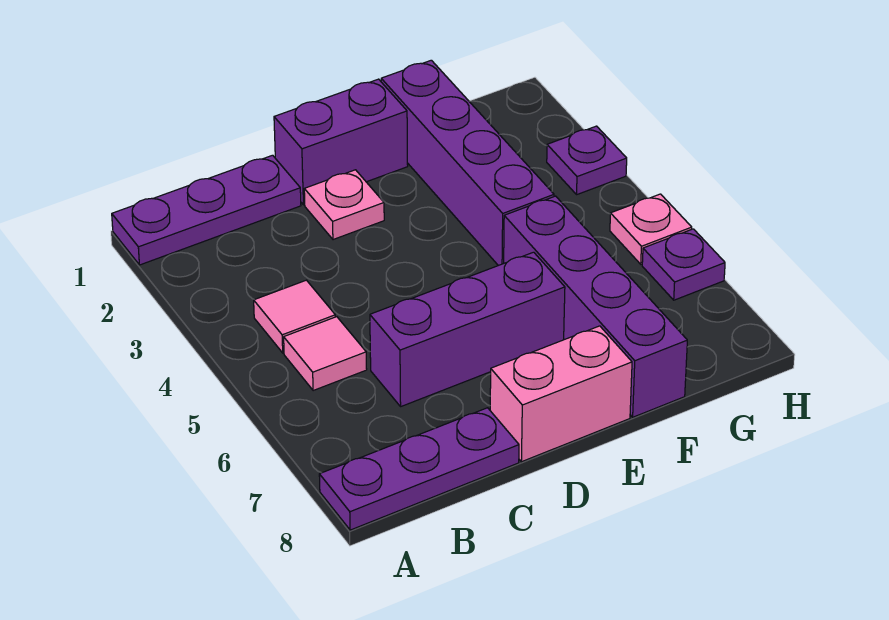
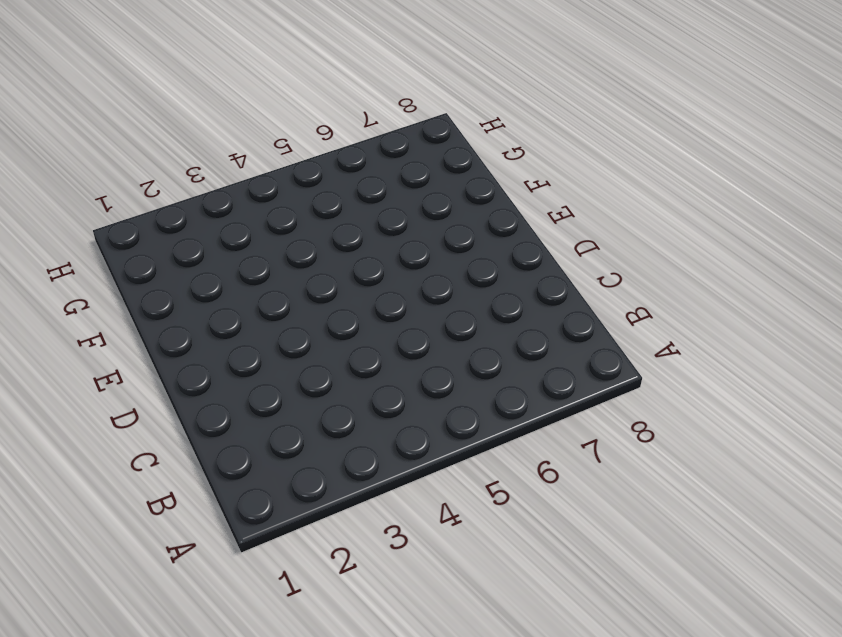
none -> purple 1x3 plate [112,155,301,265]
none -> purple 1x3 plate [319,408,519,530]
none -> pink 1x1 tile [254,280,335,353]

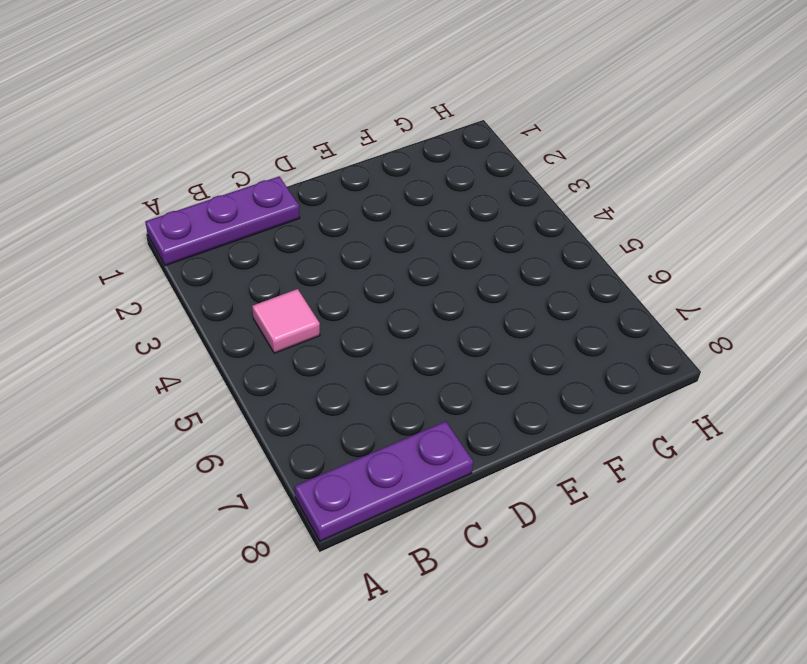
none -> pink 1x1 tile [284,317,367,391]
none -> purple 1x3 brick [370,252,565,406]
none -> purple 1x2 brick [274,79,408,205]

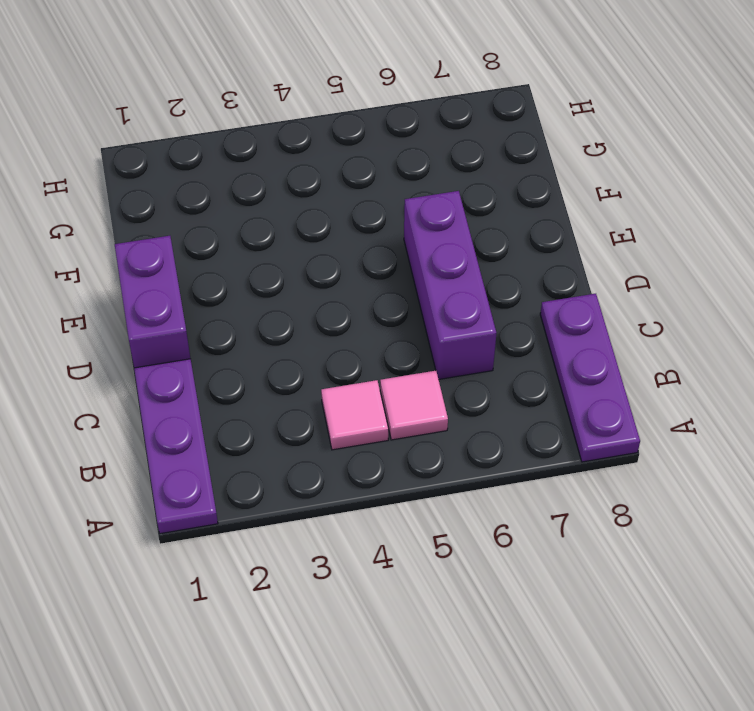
none -> pink 1x1 plate [304,170,384,240]
none -> pink 1x2 brick [490,326,632,462]
none -> purple 1x4 brick [381,60,554,266]

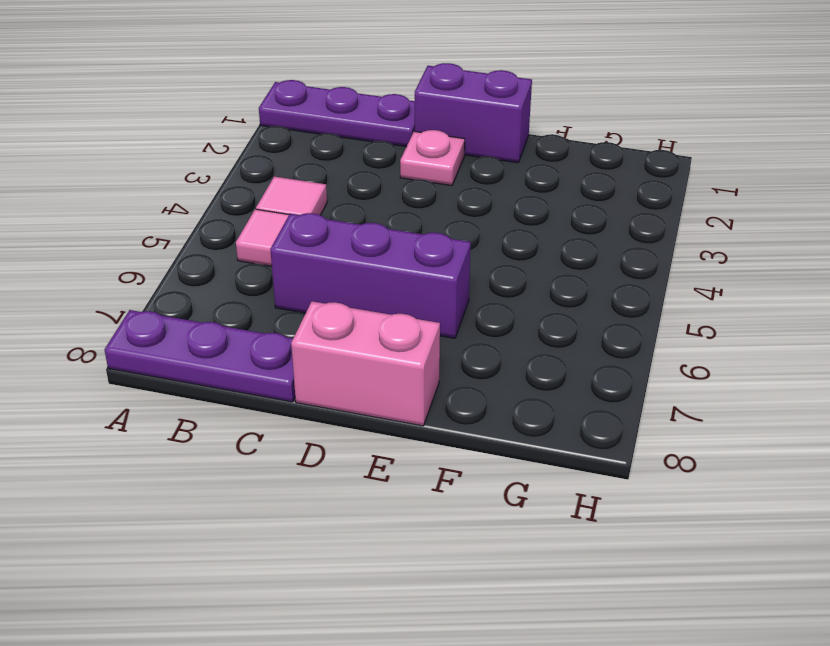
none -> purple 1x4 brick [381,60,554,266]
none -> purple 1x4 brick [504,196,687,417]
none -> purple 1x1 plate [547,126,627,194]

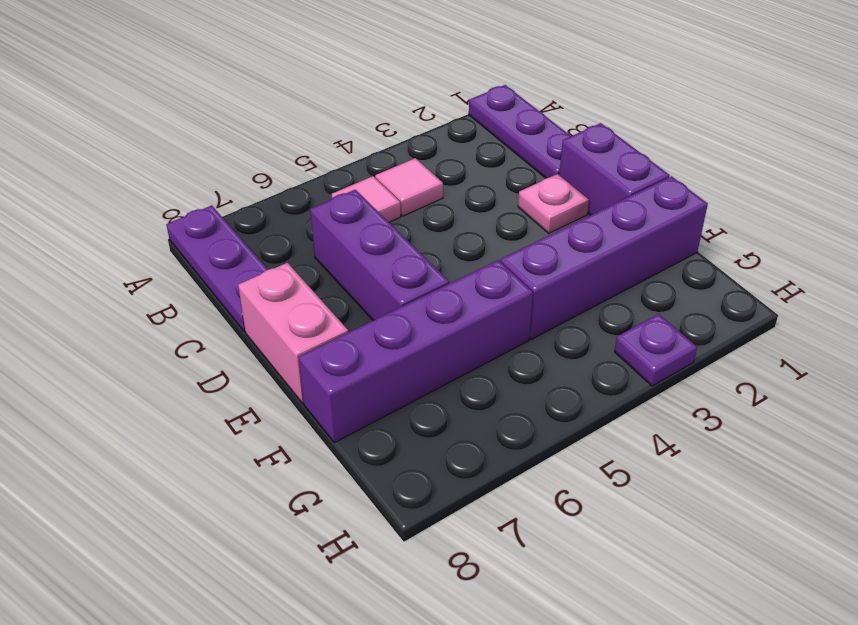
none -> pink 1x1 plate [610,194,692,264]
none -> purple 1x1 plate [642,229,725,300]

